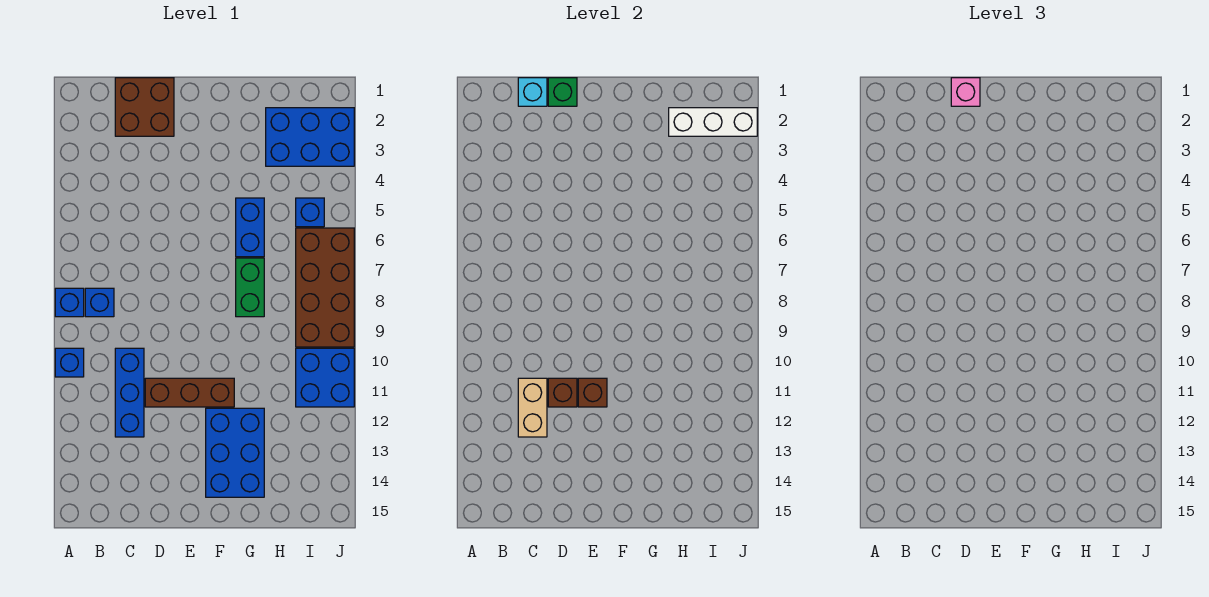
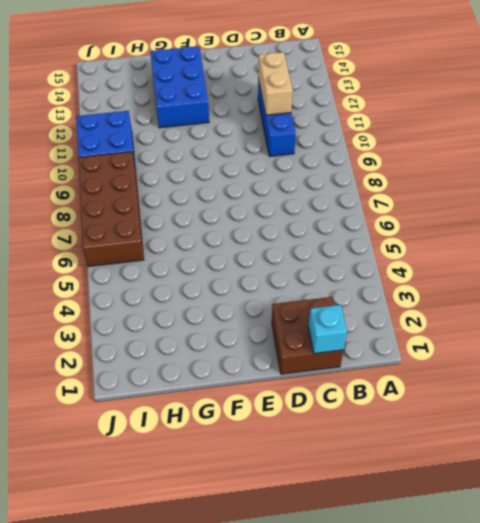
none -> blue 1x1 brick [55,288,84,317]
none -> blue 1x1 brick [55,348,84,377]
none -> blue 1x1 brick [85,288,114,317]

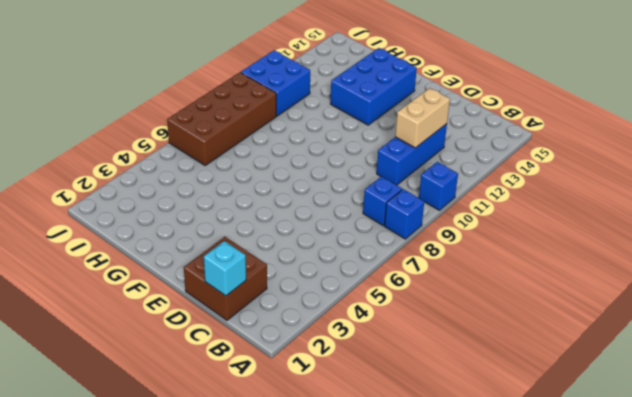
none -> brown 1x3 brick [145,378,234,407]
none -> blue 1x2 brick [236,198,264,257]
none -> green 1x2 brick [236,258,264,317]

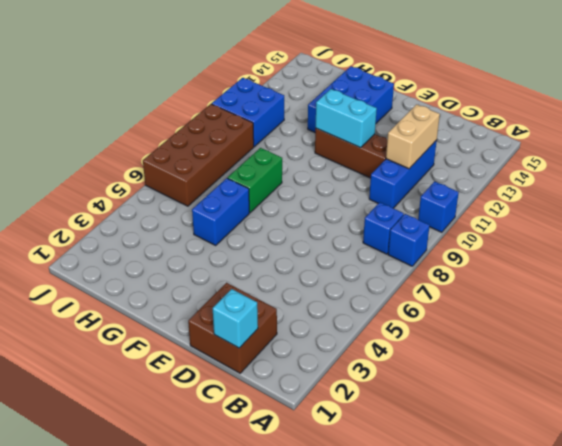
cyan 1x2 brick [316,89,377,148] -> brown 1x1 brick [578,378,607,407]
none -> blue 2x3 brick [266,108,354,166]
none -> blue 1x1 brick [296,198,324,227]
none -> green 1x1 brick [548,78,577,106]

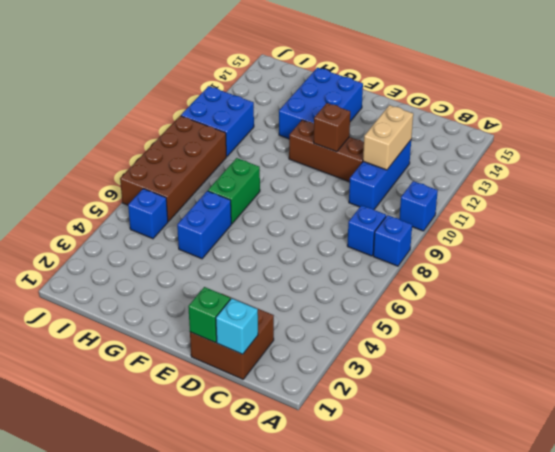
none -> blue 2x3 brick [266,108,354,166]
none -> brown 1x1 brick [548,378,577,407]
none -> white 1x3 brick [669,108,757,136]

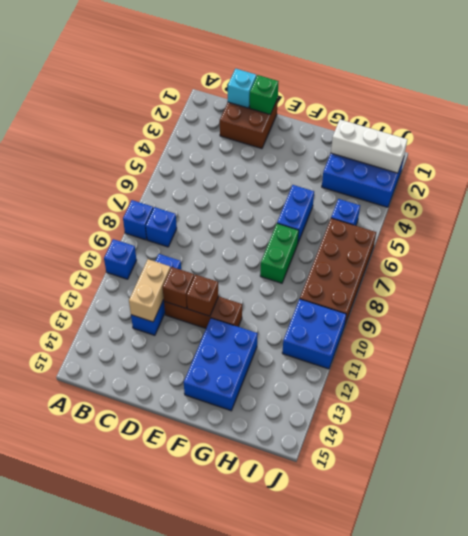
none -> pink 1x1 brick [951,78,980,106]

